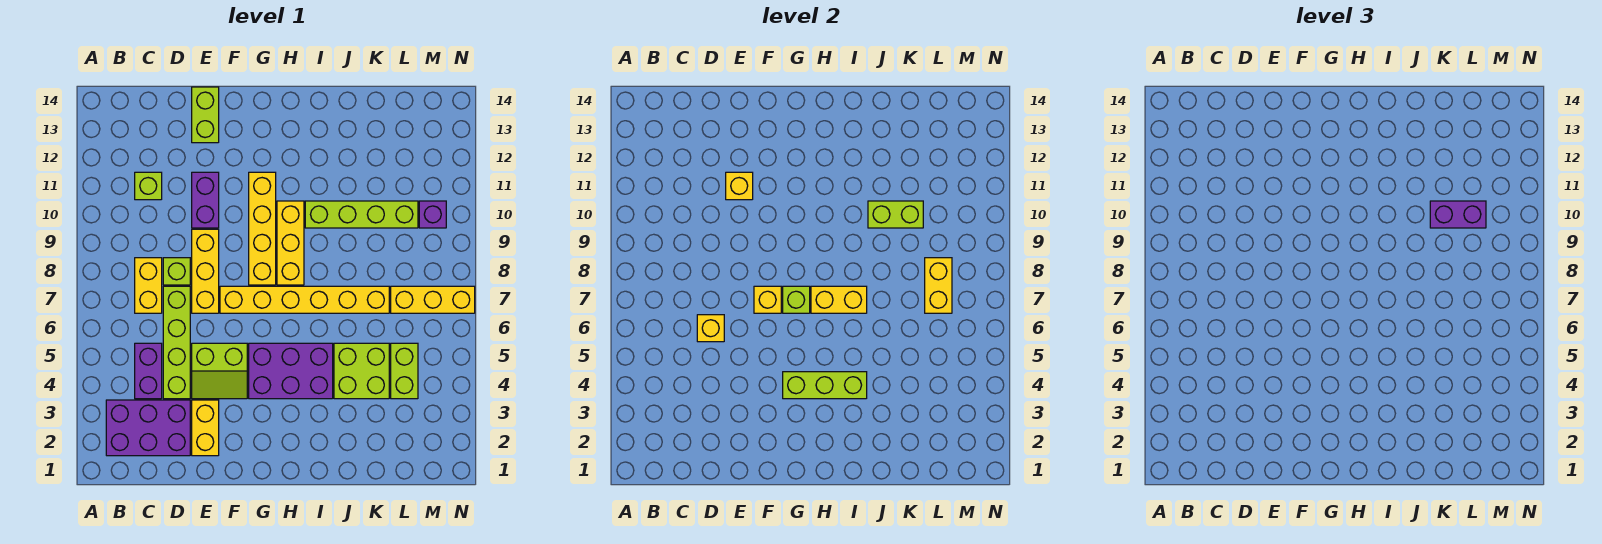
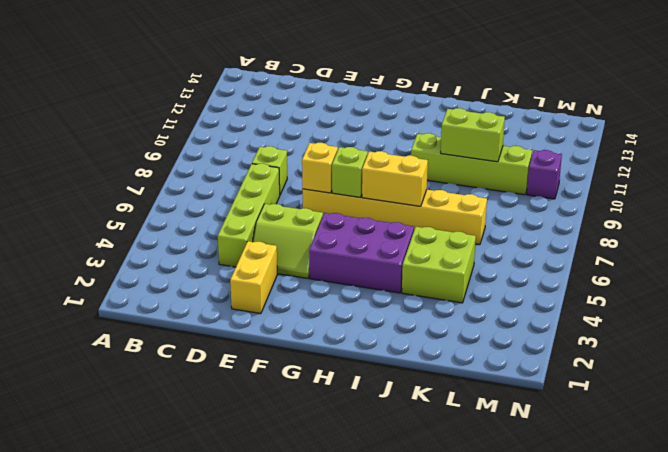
none -> purple 2x3 brick [106,400,190,456]
none -> purple 1x2 brick [135,343,162,399]
none -> yellow 1x2 brick [135,258,162,313]

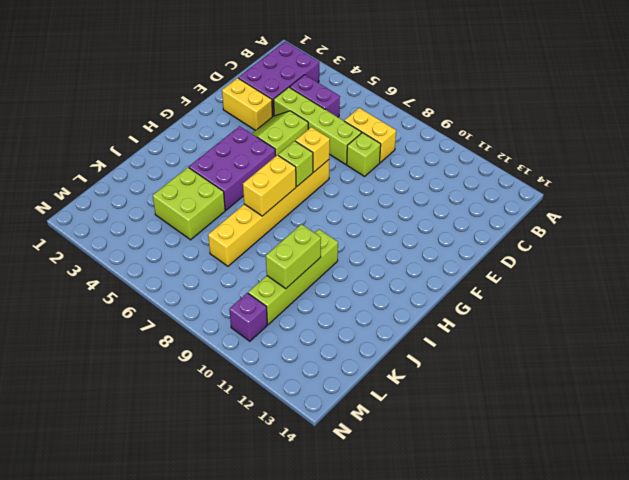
none -> lime 1x1 brick [135,172,162,200]
none -> yellow 1x3 brick [192,229,219,313]
none -> purple 1x2 brick [192,172,219,228]

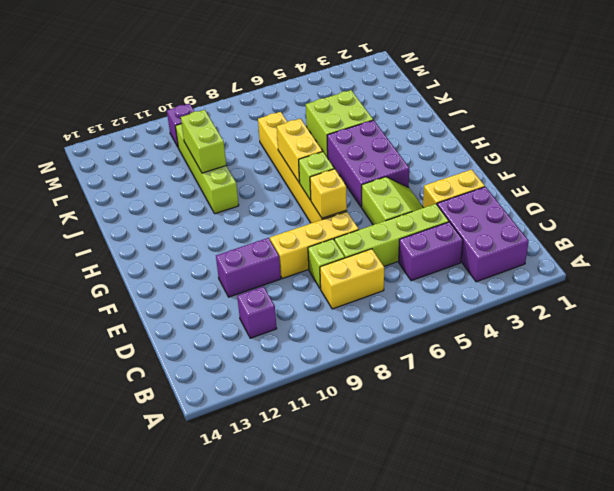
purple 1x1 brick [237,286,277,338] -> lime 1x1 brick [135,172,162,200]
none -> lime 1x2 brick [192,87,219,143]
none -> yellow 1x4 brick [249,172,276,285]
none -> yellow 1x3 brick [277,201,304,285]

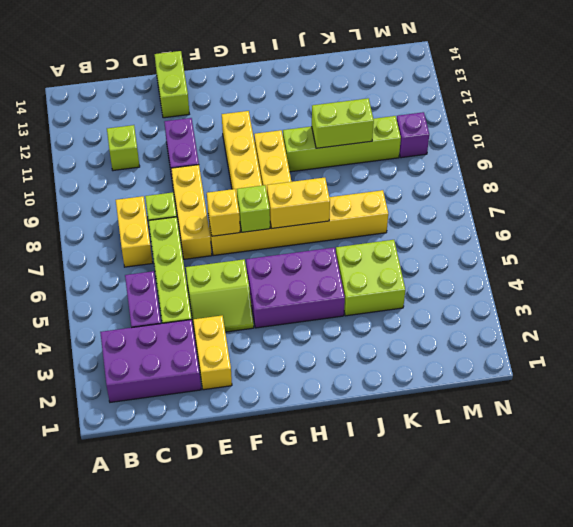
none -> lime 1x2 brick [391,343,418,399]
none -> yellow 1x3 brick [391,286,475,313]
none -> yellow 1x1 brick [697,315,724,342]

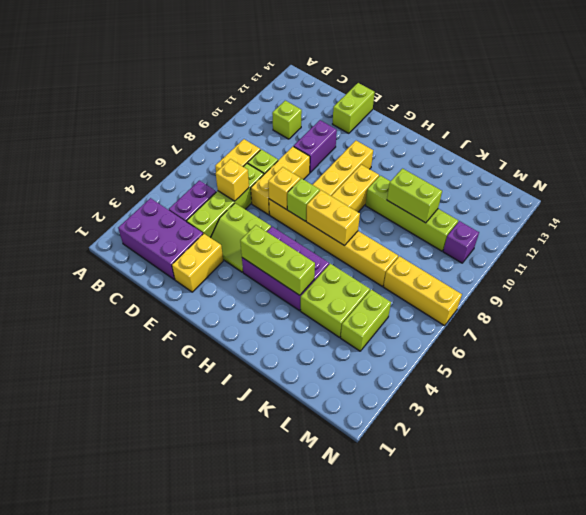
none -> yellow 1x1 brick [726,172,753,200]
none -> yellow 1x2 brick [925,258,952,313]
none -> purple 1x2 brick [1430,201,1486,228]

